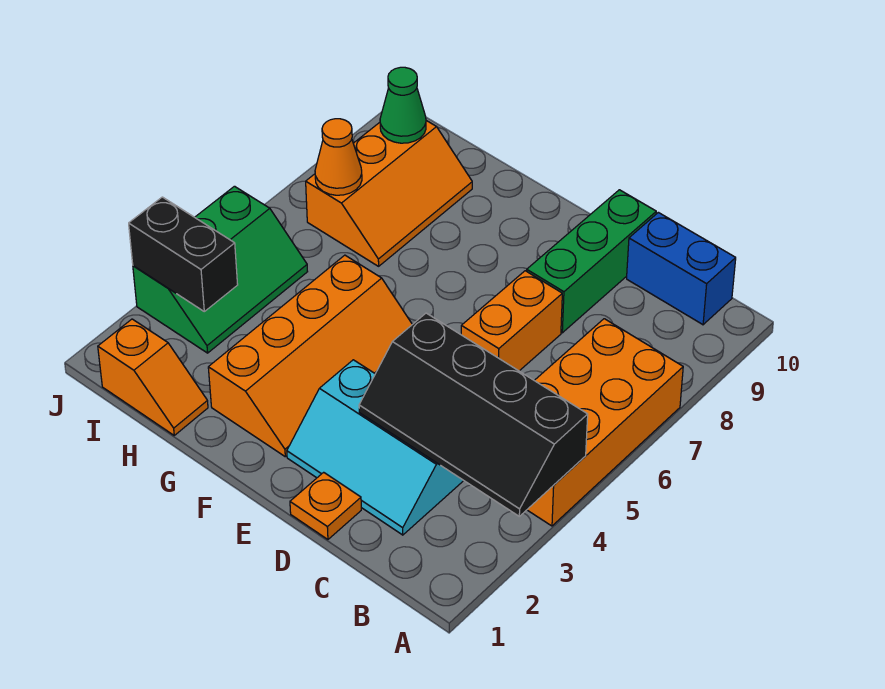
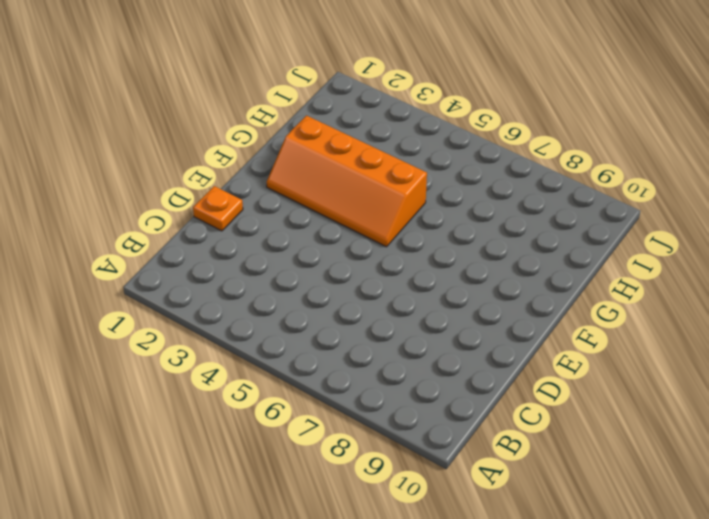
none -> orange 2x4 brick [527,319,683,526]
none -> blue 1x2 brick [627,212,736,325]
none -> cyan 2x3 slope [287,360,464,535]

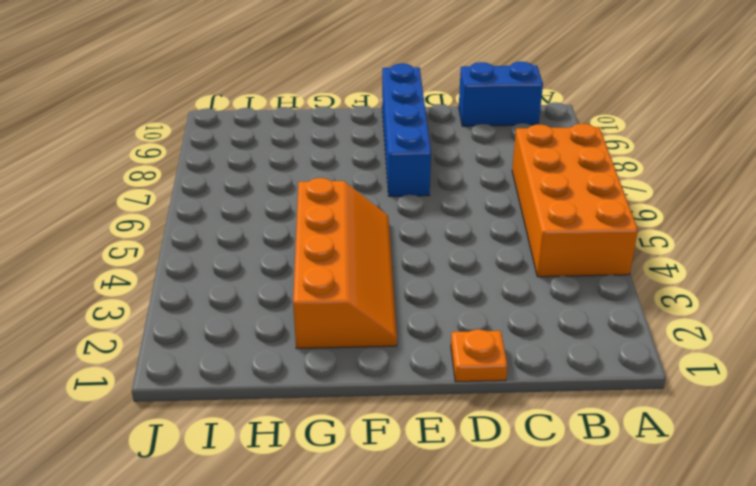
blue 1x4 brick [382,63,431,196] -> none
none -> cyan 2x3 slope [287,360,464,535]
none -> orange 1x2 brick [461,271,562,371]
none -> green 1x3 brick [527,190,656,333]

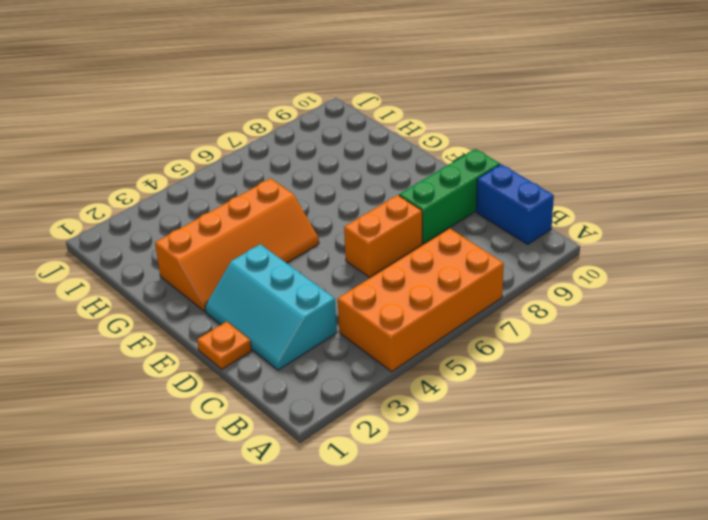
none -> orange 1x2 slope [98,319,208,435]
none -> orange 2x3 slope [306,121,472,266]
none -> green 2x3 slope [133,186,308,353]

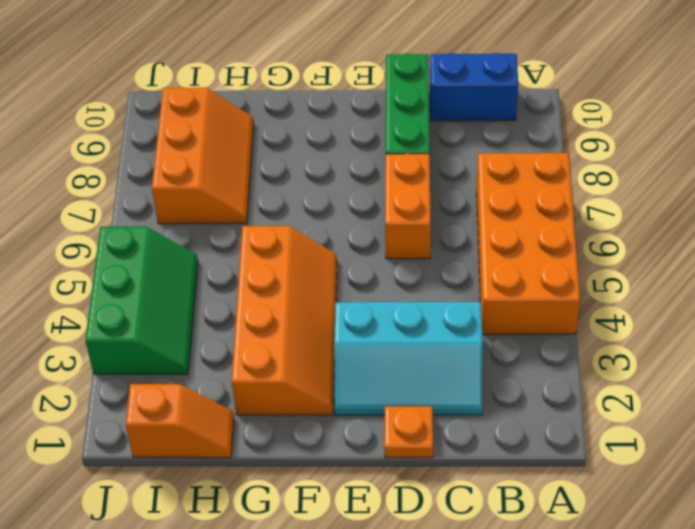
none -> black 2x4 slope [359,313,588,516]
none -> black 1x2 brick [129,197,238,311]
none -> orange 1x1 cone [315,119,362,195]

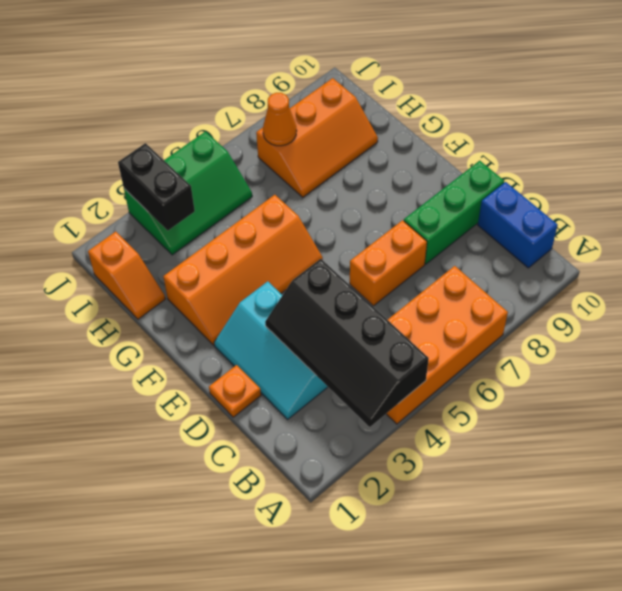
none -> green 1x1 cone [380,67,426,143]

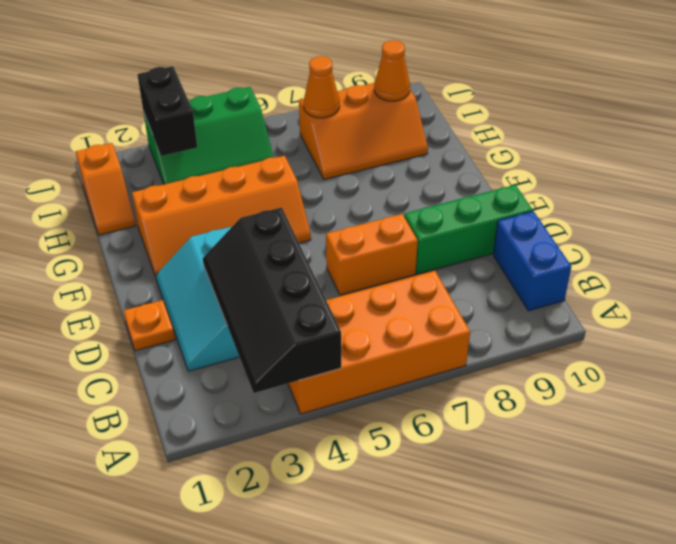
orange 1x1 cone [374,40,410,101] -> green 1x1 cone [380,67,426,143]

